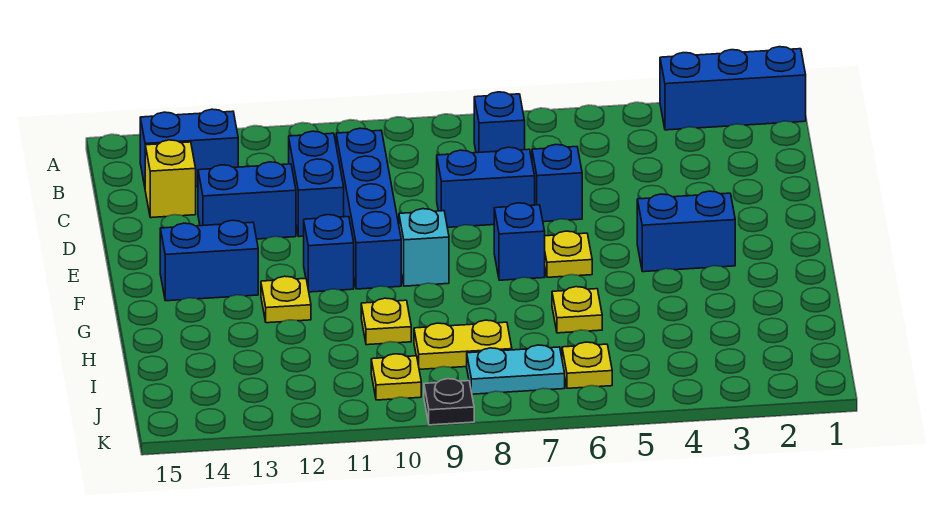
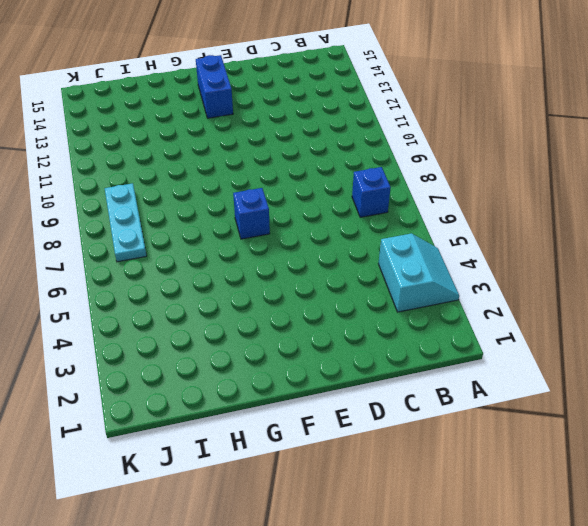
cyan 2x2 slope [378,233,459,312] -> blue 1x3 brick [660,47,806,130]
cyan 1x3 plate [105,183,147,262] -> cyan 1x2 plate [467,345,565,394]
none -> blue 1x2 brick [140,109,238,187]
none -> blue 1x4 brick [336,128,401,289]
none -> blue 1x2 brick [289,131,344,237]

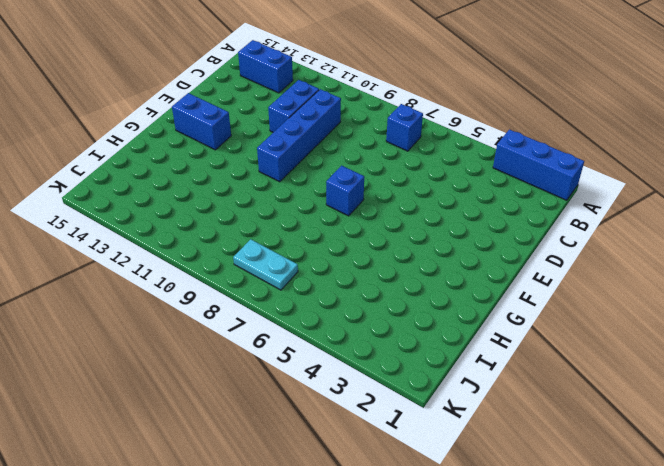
none -> yellow 1x1 brick [145,140,196,218]
none -> blue 1x1 brick [532,145,582,222]
none -> blue 1x2 brick [437,147,535,227]

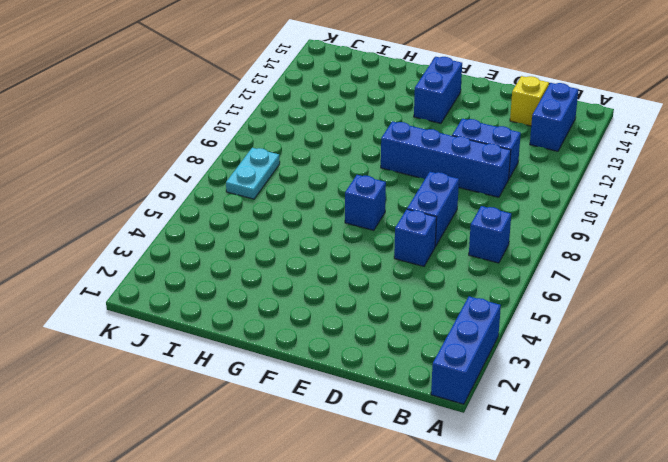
none -> blue 1x2 brick [198,162,296,239]
none -> blue 1x2 brick [637,191,735,272]
none -> yellow 1x1 plate [545,231,592,277]

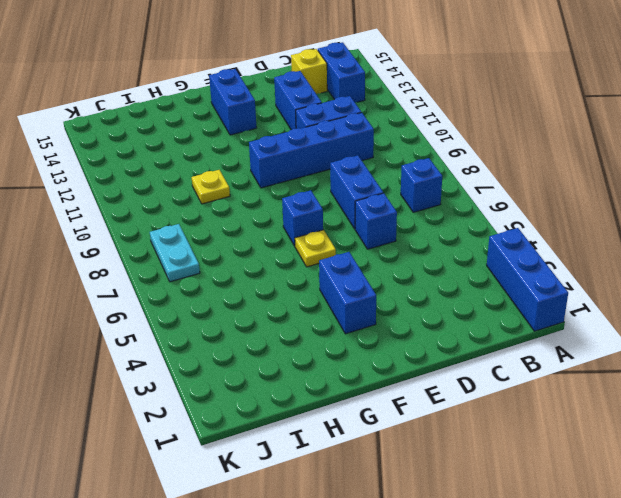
none -> cyan 1x1 brick [399,209,449,286]
none -> blue 1x1 brick [304,215,354,292]
none -> yellow 1x1 plate [261,276,311,323]

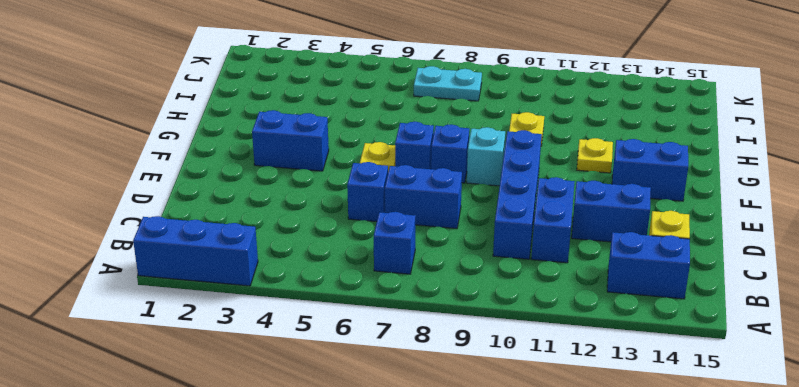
blue 1x1 brick [431,125,469,183] -> blue 1x1 brick moved to [304,215,354,292]
none -> yellow 1x1 plate [552,287,602,333]
none -> yellow 1x2 plate [414,320,512,369]
none -> yellow 1x1 plate [562,342,612,388]

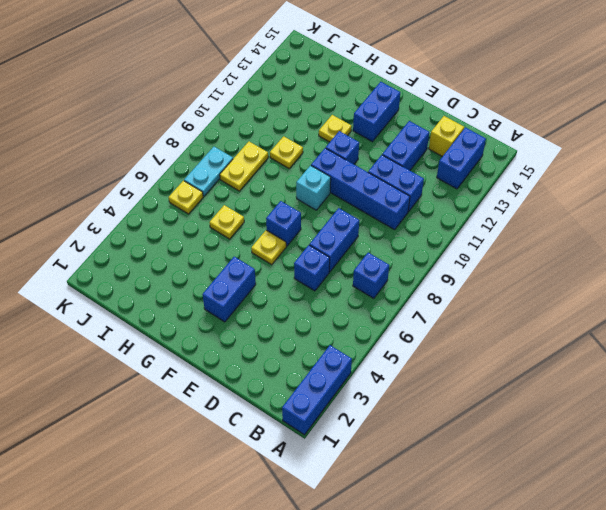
none -> yellow 1x1 plate [371,354,421,400]
none -> black 1x1 plate [424,379,474,425]

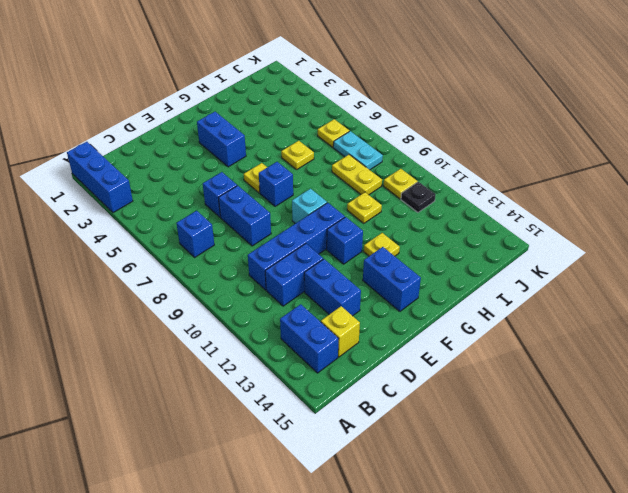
black 1x1 plate [401,182,435,212] -> black 1x1 plate moved to [424,379,474,425]

